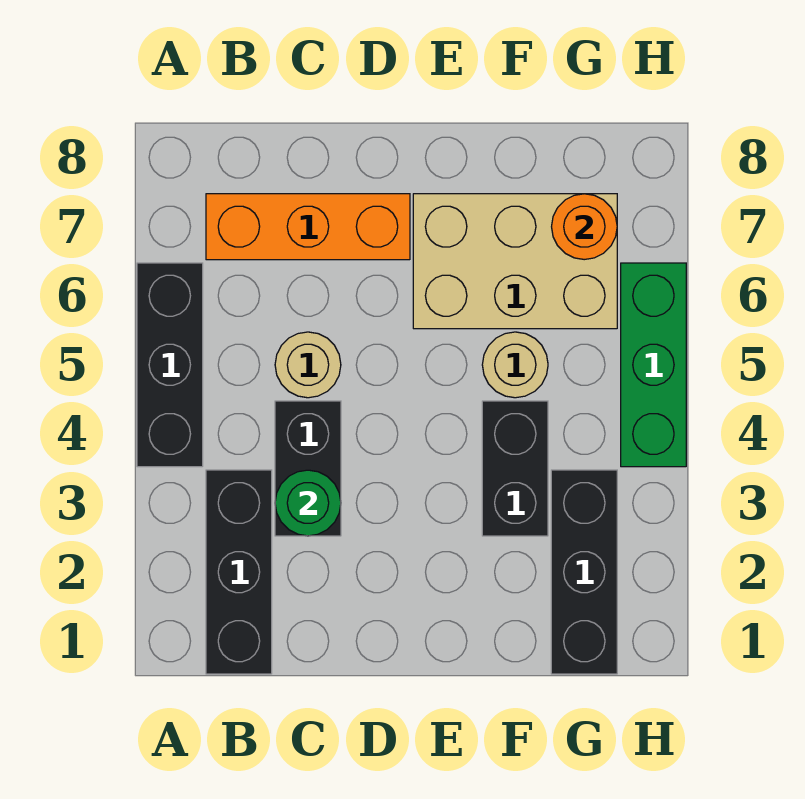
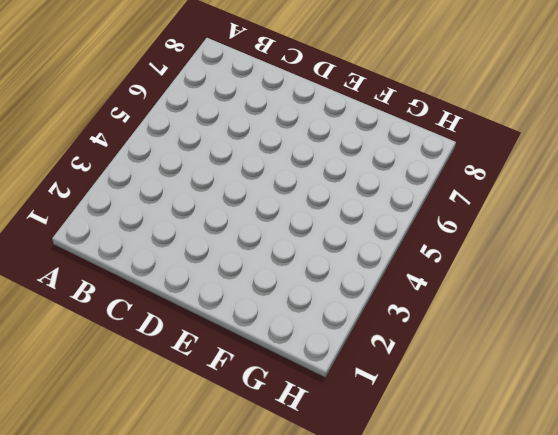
none -> black 1x3 brick [137,263,203,467]
none -> black 1x3 brick [206,470,272,674]
none -> orange 1x3 brick [206,194,410,260]

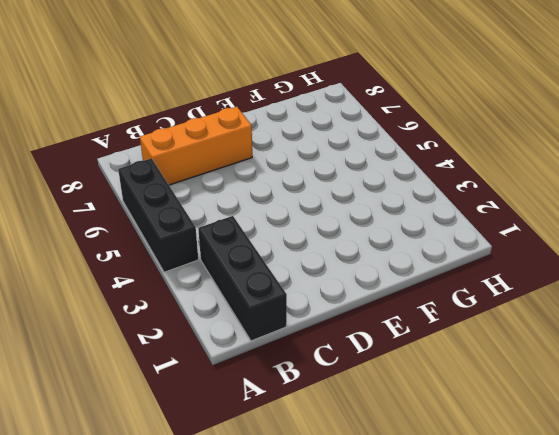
none -> black 1x2 brick [275,401,341,536]
none -> tan 1x1 round brick [275,332,341,398]
none -> tan 2x3 brick [413,194,617,329]

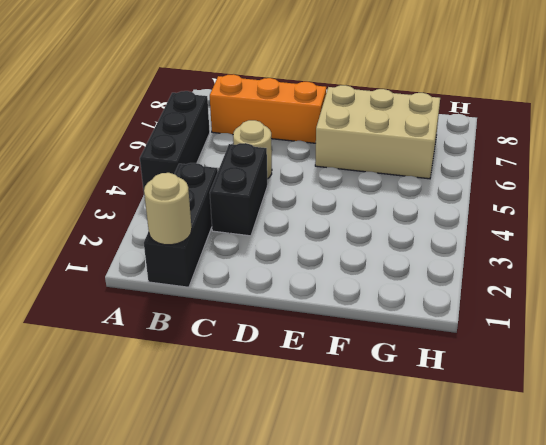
tan 1x1 round brick [144,173,192,245] -> tan 1x1 round brick moved to [482,332,548,398]
none -> black 1x2 brick [482,401,548,536]
none -> black 1x3 brick [551,470,617,674]
none -> green 1x3 brick [621,263,686,467]

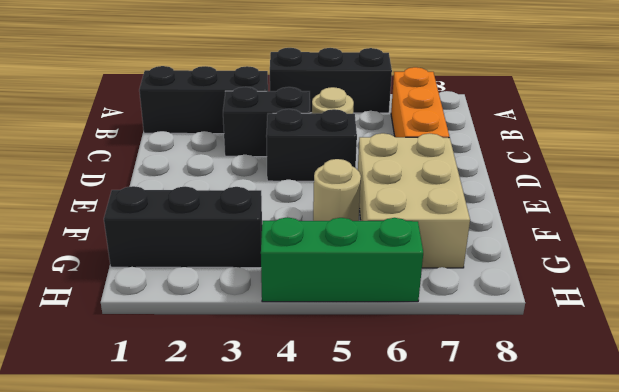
black 1x2 brick [266,109,357,181] -> black 1x2 brick moved to [482,401,548,536]
none -> green 1x1 round brick [275,470,341,536]
none -> orange 1x1 round brick [552,194,617,260]

